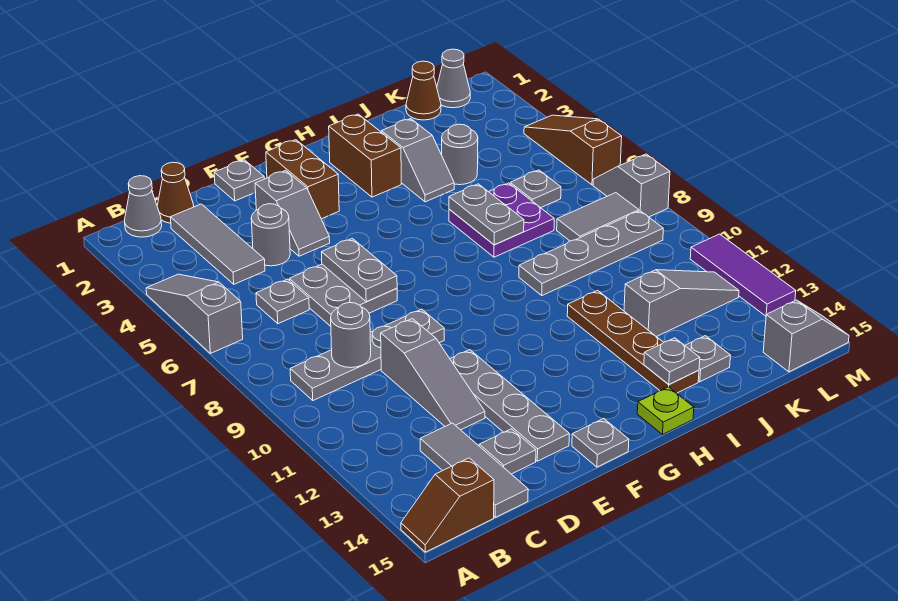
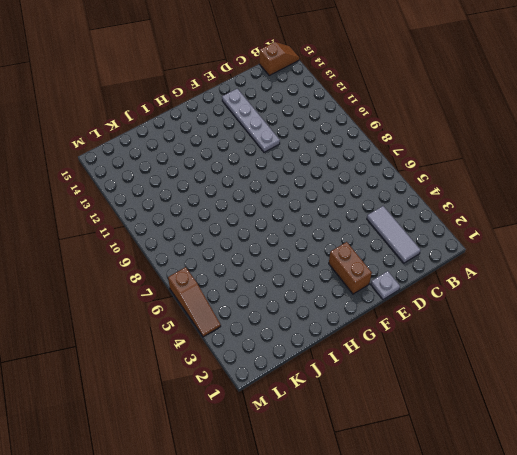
none -> grey 1x3 slope [146,274,243,353]
none -> grey 1x1 cone [124,176,162,237]
none -> grey 1x4 plate [290,309,444,400]
none -> brown 1x1 cone [157,162,194,223]

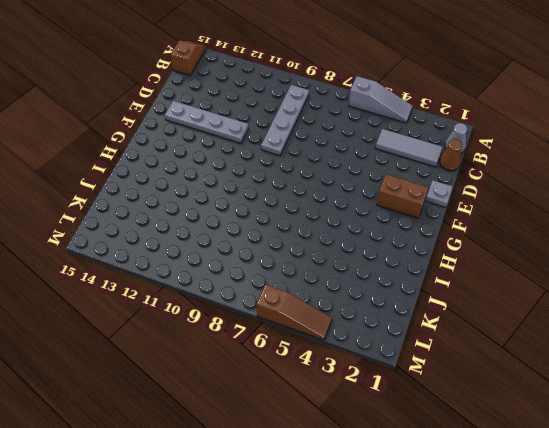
none -> grey 1x1 plate [256,279,309,324]
none -> grey 1x3 tile [420,423,528,517]
none -> grey 1x1 round brick [251,204,290,266]
none -> grey 2x2 plate [289,264,397,326]

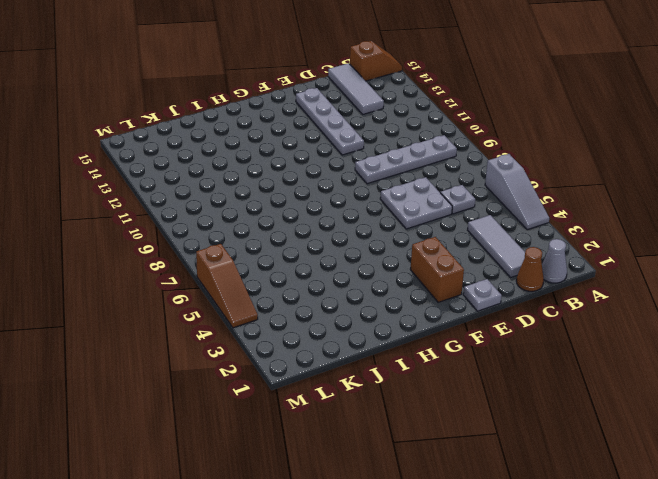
none -> grey 1x1 round brick [251,204,290,266]
none -> grey 1x3 slope [381,319,485,430]
none -> grey 1x1 plate [479,429,536,474]
none -> grey 1x2 slope [255,170,330,256]

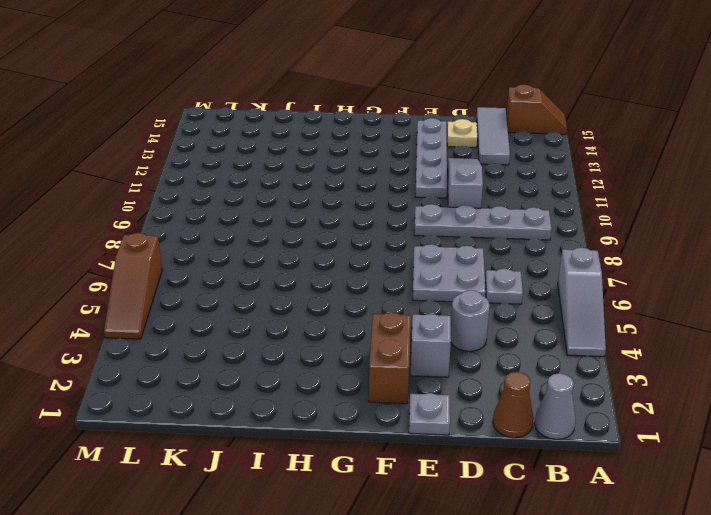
tan 1x1 plate [447,119,477,147] -> grey 1x1 plate [479,429,536,474]
none -> grey 1x3 tile [170,204,265,284]
none -> grey 1x1 plate [572,419,629,467]
none -> brown 1x2 brick [329,114,401,197]
none -> lime 1x1 plate [637,387,694,434]

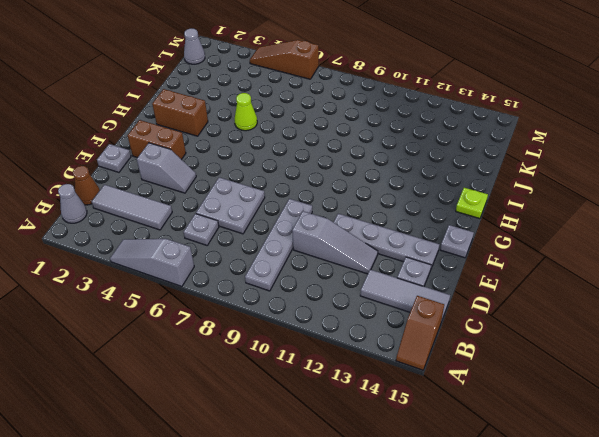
lime 1x1 cone [235,93,257,131] -> none
none -> grey 1x1 round brick [251,204,290,266]
none -> grey 1x2 slope [381,119,454,202]
none -> purple 2x2 plate [449,183,554,257]
none -> grey 1x4 plate [519,211,663,295]

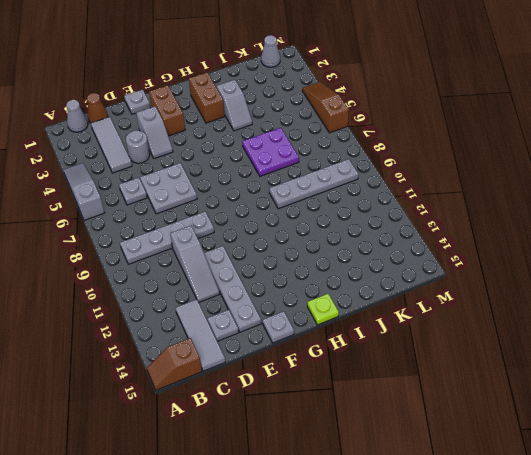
none -> brown 1x4 plate [567,291,699,393]
none -> grey 1x1 round brick [442,124,478,185]
none -> grey 1x3 slope [624,270,739,337]
none -> grey 1x1 plate [685,336,730,382]

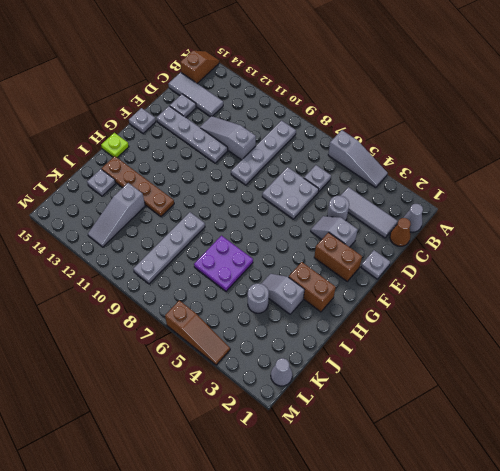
none -> brown 1x1 cone [406,61,441,120]
none -> grey 1x1 plate [510,170,561,208]
none -> grey 1x2 tile [557,193,639,241]
none -> grey 1x2 slope [763,300,849,372]

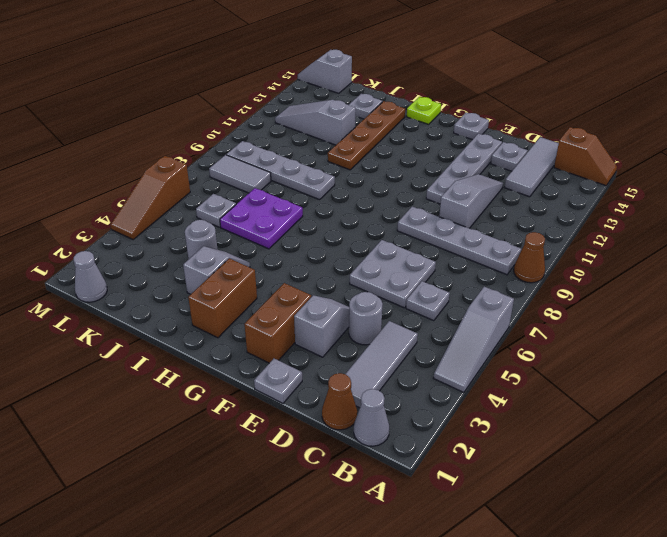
brown 1x1 cone [514,232,545,283] -> brown 1x1 cone moved to [406,61,441,120]
none -> grey 1x2 slope [593,154,670,217]
none -> purple 1x3 tile [690,234,796,316]
none -> grey 1x1 round brick [331,303,371,368]
none -> grey 1x2 plate [322,238,397,302]

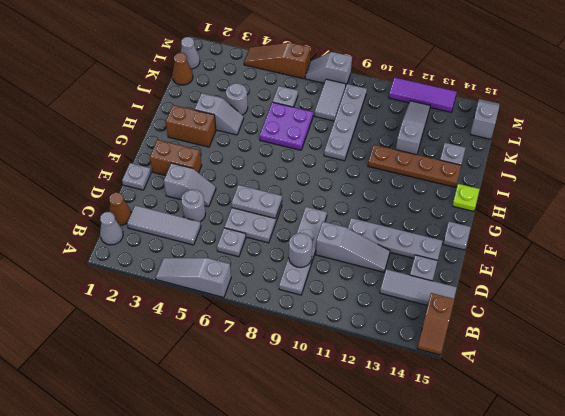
none -> grey 1x2 plate [449,184,524,245]
none -> grey 1x1 plate [644,338,700,384]

